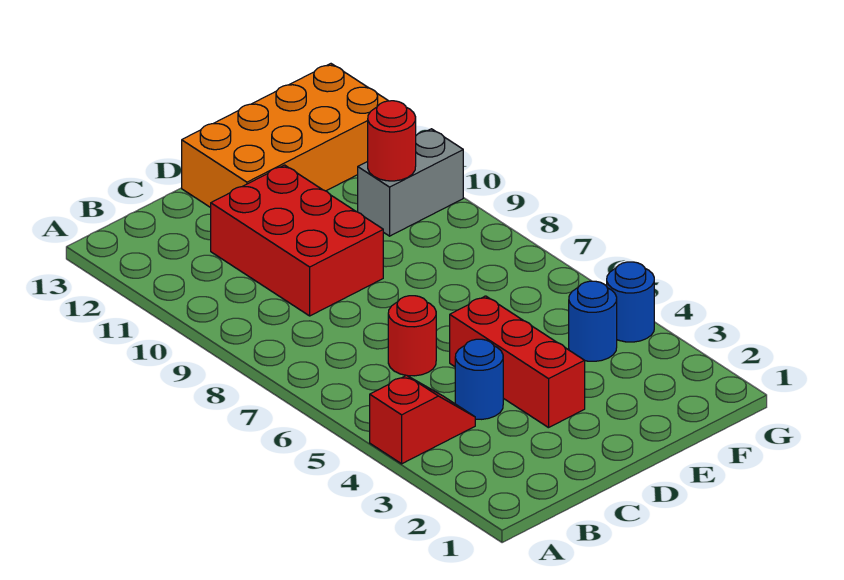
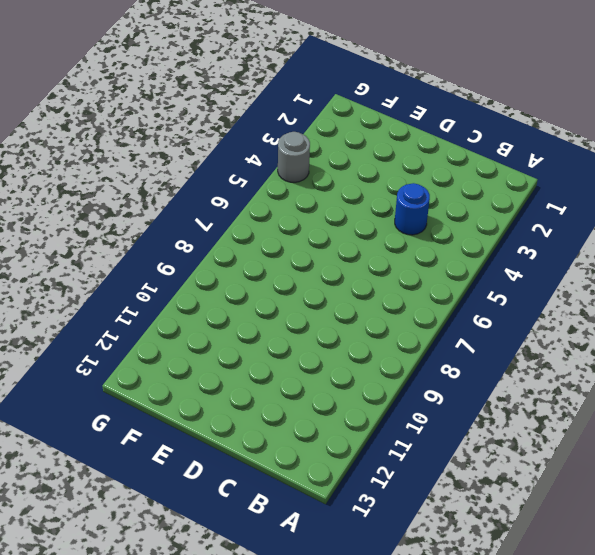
grey 1x1 round brick [278,132,310,182] -> blue 1x1 round brick [607,262,654,342]
none -> red 1x2 slope [370,375,475,464]
none -> red 1x1 round brick [388,296,436,376]

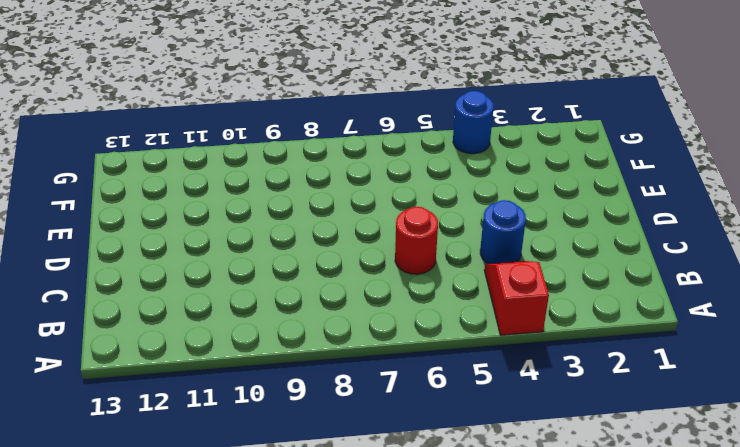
none -> red 2x3 brick [211,165,383,316]
none -> red 1x3 brick [450,296,585,428]

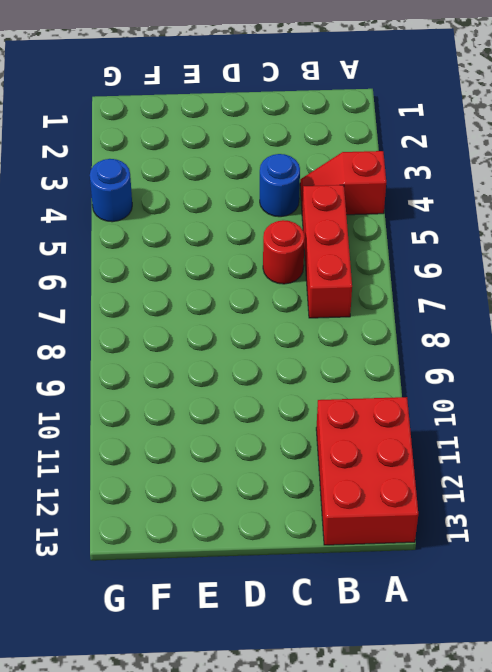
red 2x3 brick [316,397,418,545] -> red 2x3 brick moved to [211,165,383,316]
red 1x3 brick [302,185,352,318] -> red 1x3 brick moved to [450,296,585,428]
none -> orange 2x4 brick [182,64,388,208]
none -> blue 1x1 round brick [569,281,617,361]

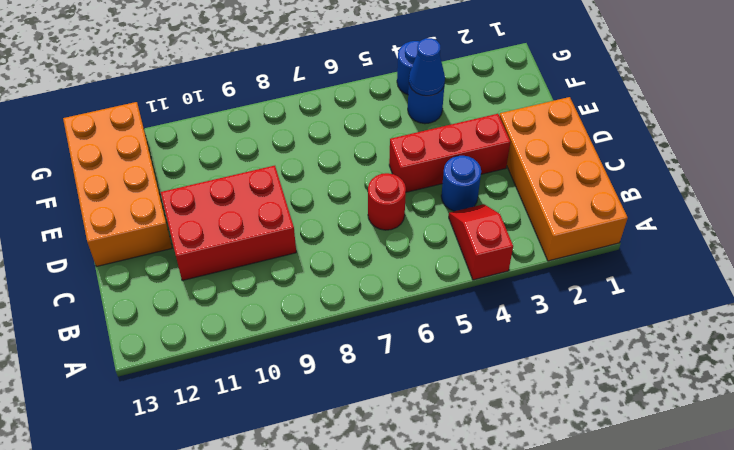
orange 2x4 brick [500,97,628,261] -> none
blue 1x1 cone [409,38,445,96] -> none
none -> grey 1x2 brick [358,129,463,236]
none -> red 1x1 round brick [368,101,416,181]

